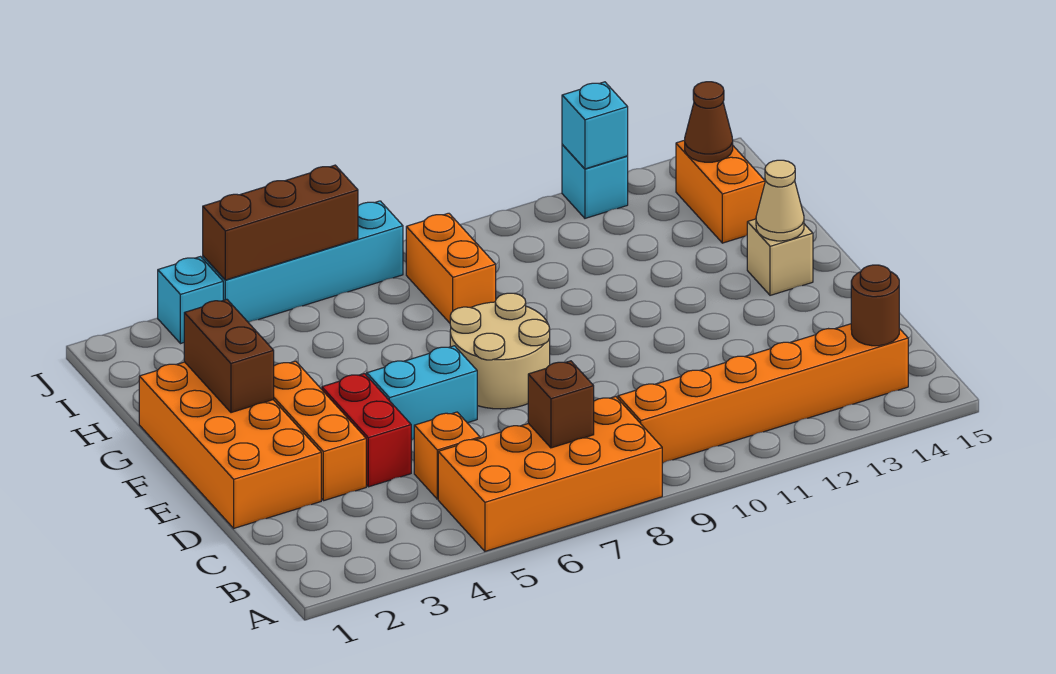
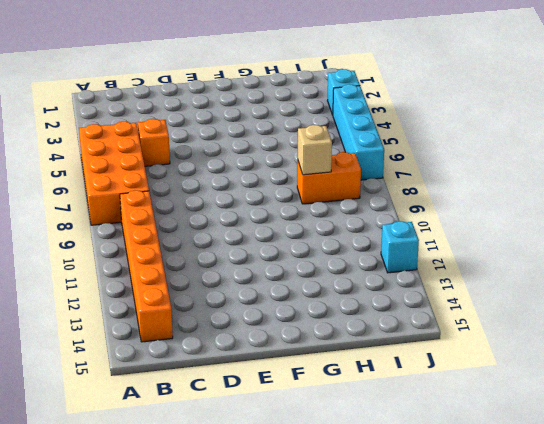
tan 1x1 brick [298,125,332,175] -> tan 1x1 brick moved to [747,219,813,295]
none -> orange 2x4 brick [139,362,321,528]
none -> orange 1x3 brick [274,361,366,501]
none -> red 1x2 brick [322,374,411,487]

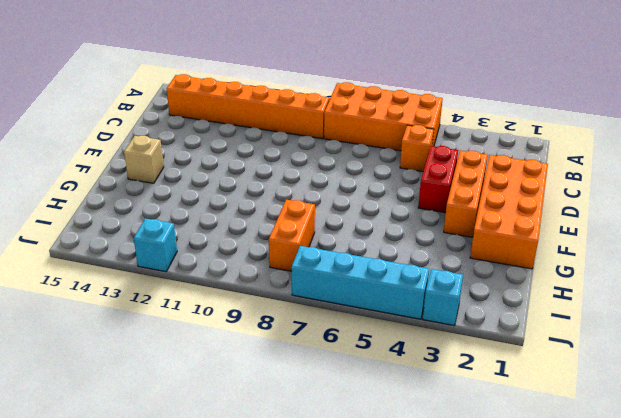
none -> cyan 1x2 brick [367,346,477,440]
none -> tan 2x2 round brick [450,293,550,409]
none -> orange 1x2 brick [676,140,765,243]

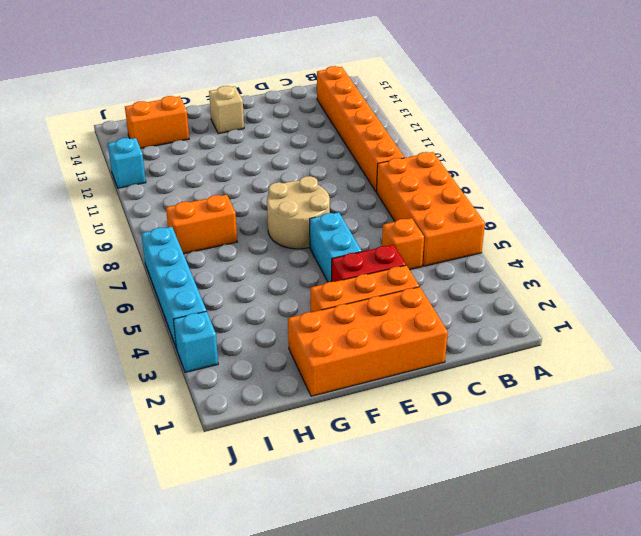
none -> brown 1x1 brick [528,361,594,448]
none -> brown 1x1 round brick [851,265,899,346]
none -> brown 1x2 brick [184,299,274,413]

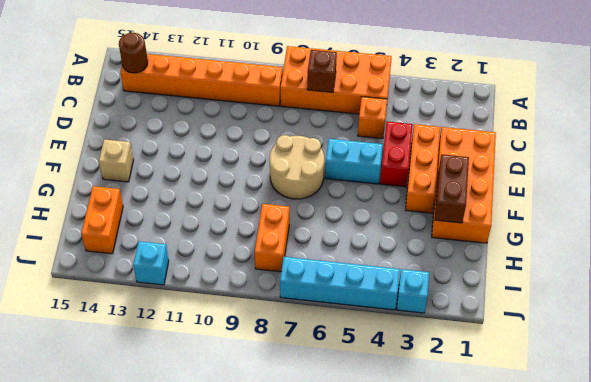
none -> tan 1x1 cone [756,160,804,241]
none -> brown 1x1 cone [685,82,733,162]
none -> brown 1x3 brick [203,165,358,280]

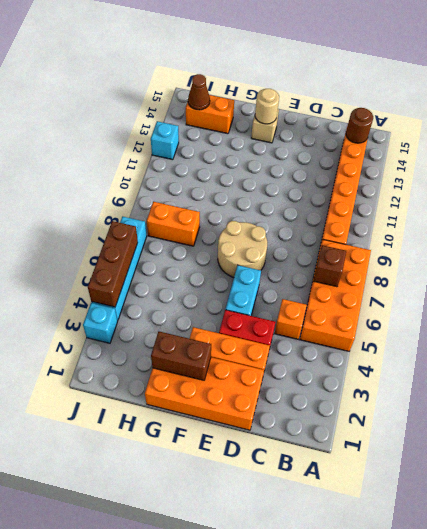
tan 1x1 round brick [255,89,279,124] -> tan 1x1 cone [756,160,804,241]
none -> cyan 1x1 brick [562,82,628,169]

